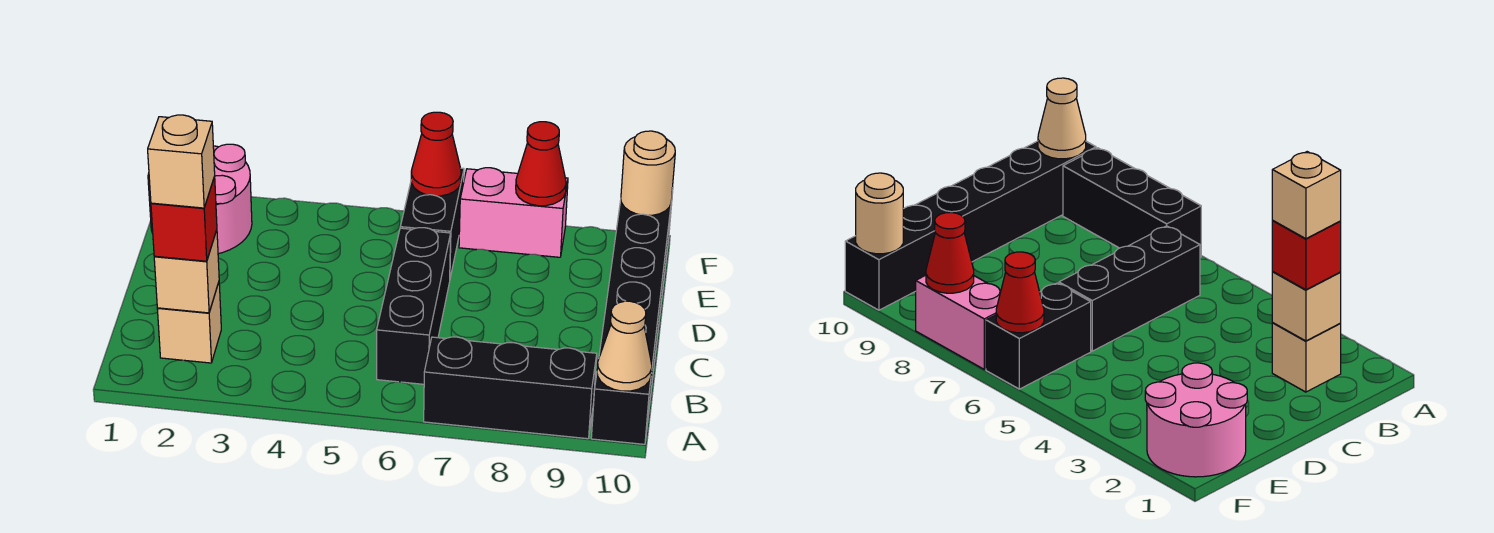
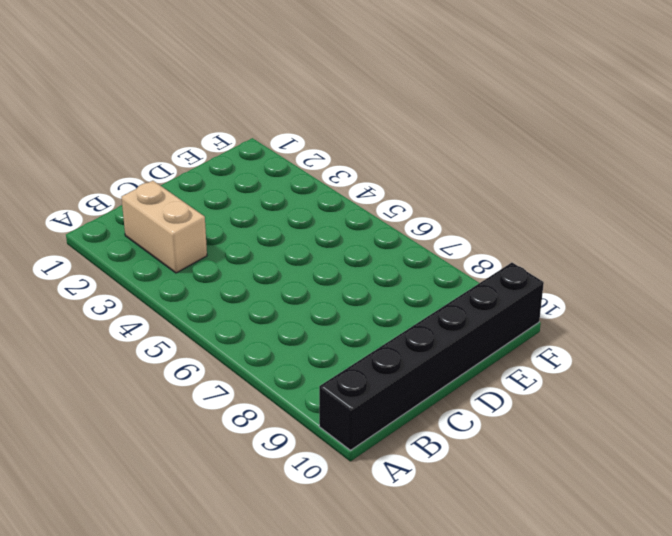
tan 1x2 brick [121,181,207,273] -> tan 1x1 brick [157,282,221,363]
none -> black 1x3 brick [424,337,597,439]
none -> black 1x3 brick [377,228,451,384]
none -> pink 2x2 round brick [148,144,252,254]

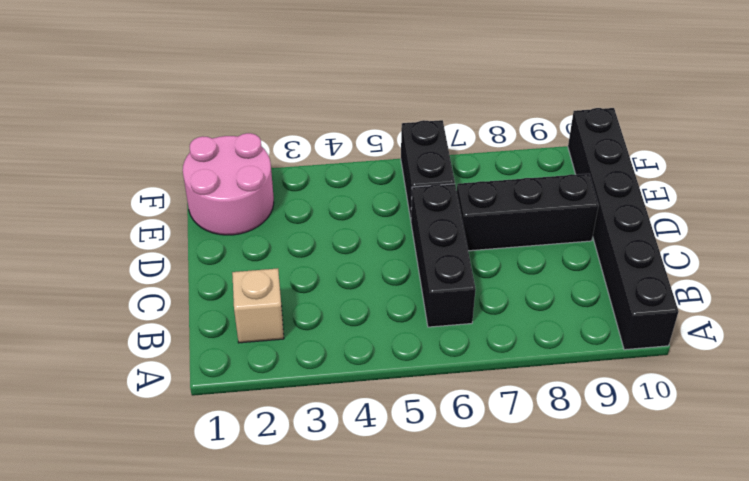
black 1x3 brick [457,174,599,251] -> black 1x3 brick moved to [424,337,597,439]
none -> pink 1x2 brick [459,168,568,257]
none -> tan 1x1 cone [597,301,652,391]
none -> tan 1x1 brick [154,230,219,313]

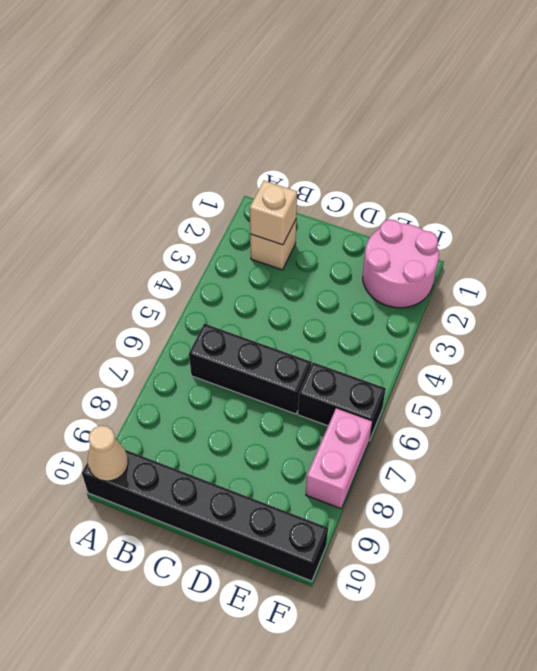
none -> black 1x3 brick [424,337,597,439]
none -> red 1x1 cone [411,112,461,196]
none -> red 1x1 cone [516,122,566,206]

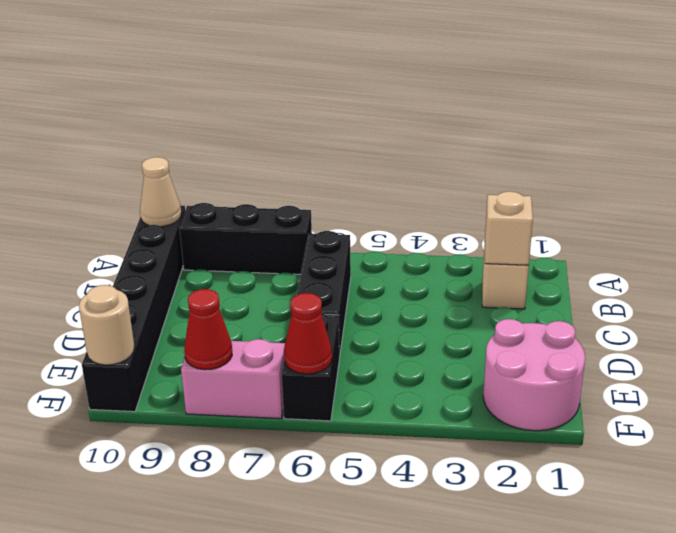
none -> red 1x1 brick [151,177,217,261]
none -> tan 1x1 brick [148,115,215,208]

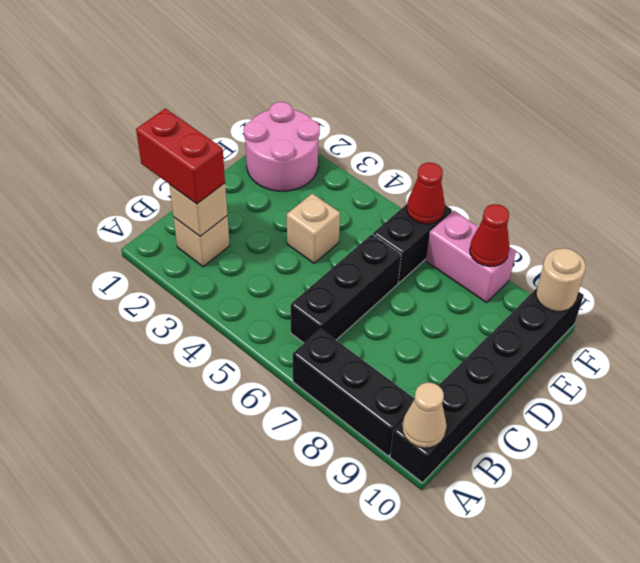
red 1x2 brick [136,109,225,204] -> red 1x1 brick [151,177,217,261]
tan 1x1 brick [287,194,340,263] -> tan 1x1 brick moved to [148,115,215,208]

